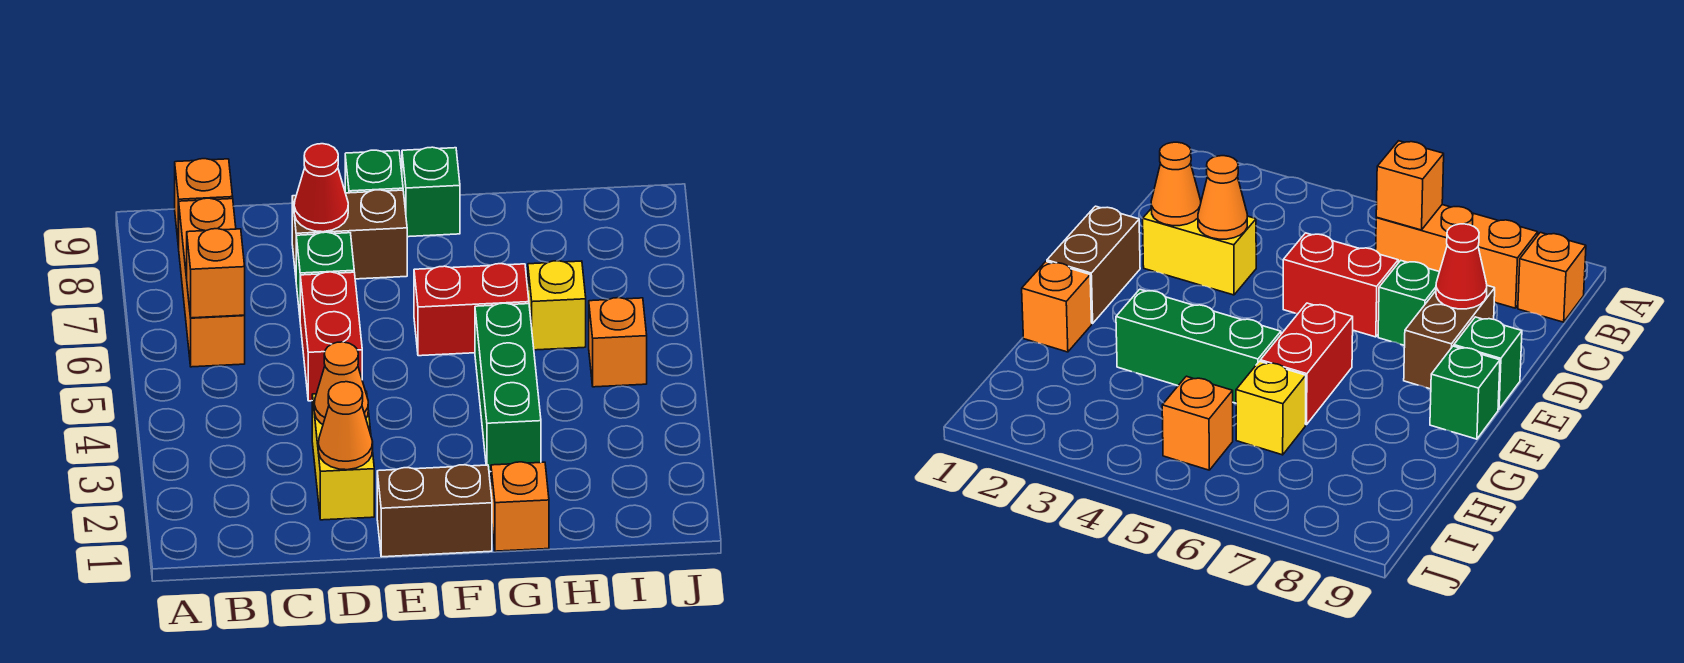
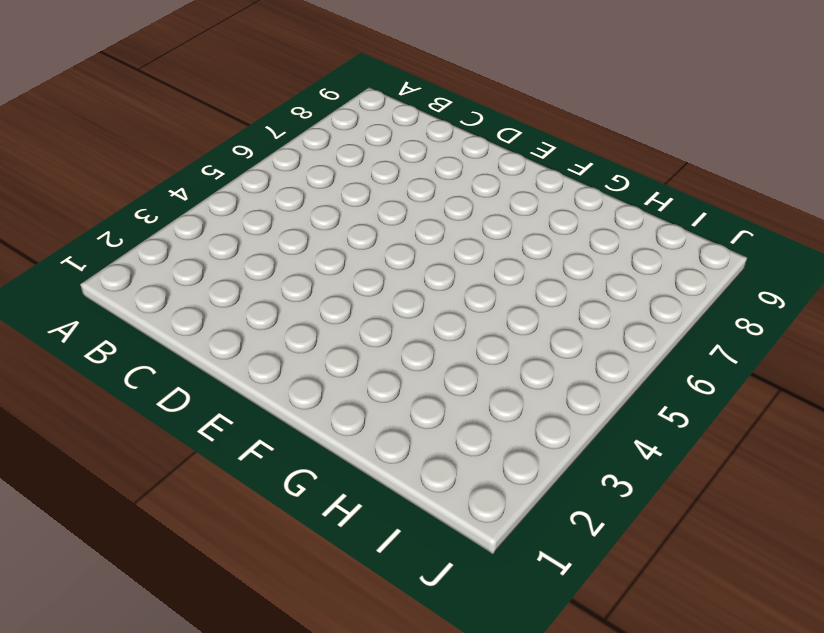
none -> orange 1x3 brick [179,198,245,367]
none -> orange 1x1 brick [175,159,233,248]
none -> yellow 1x2 brick [312,392,374,520]

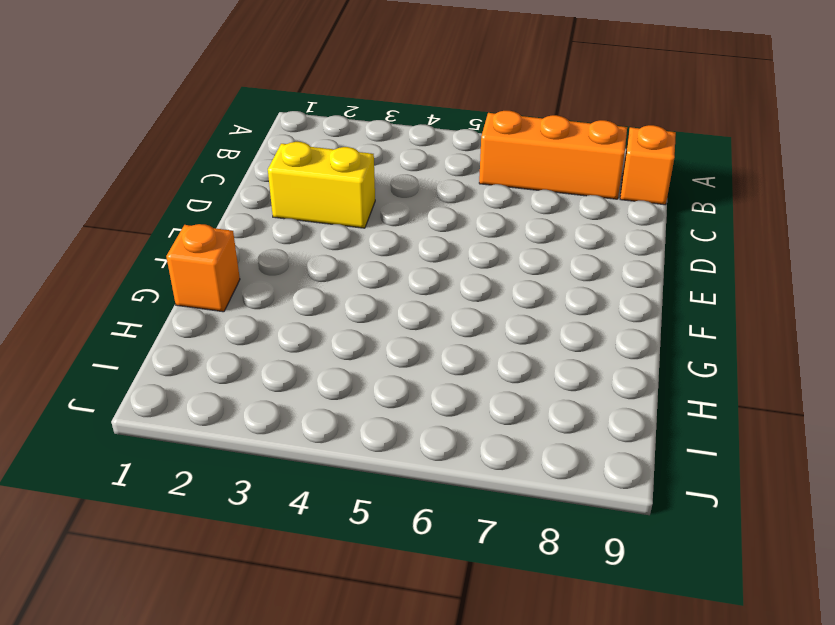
none -> red 1x2 brick [300,272,362,401]
none -> green 1x1 brick [296,232,354,315]
none -> brown 1x2 brick [292,190,407,279]

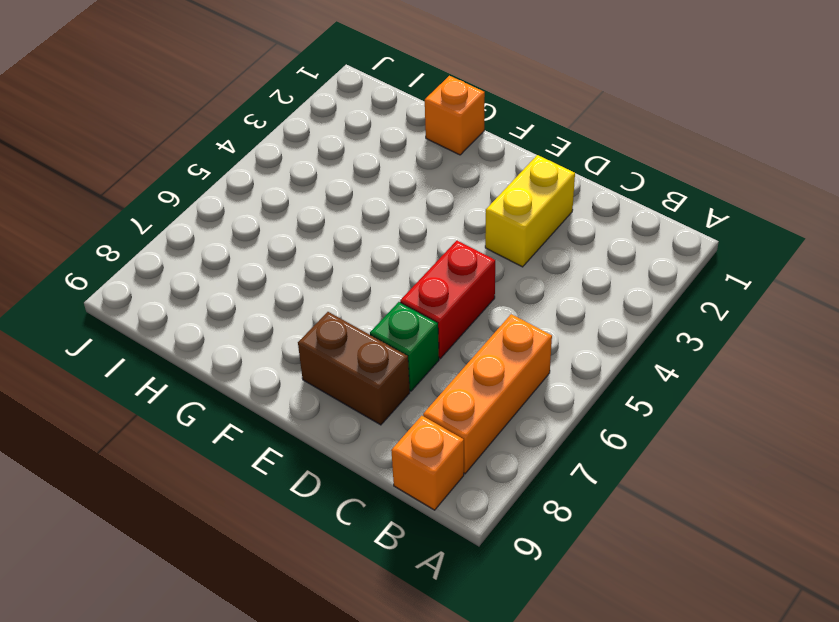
none -> brown 1x2 brick [377,465,492,557]
none -> green 1x1 brick [345,150,403,193]
none -> red 1x2 brick [414,264,529,356]

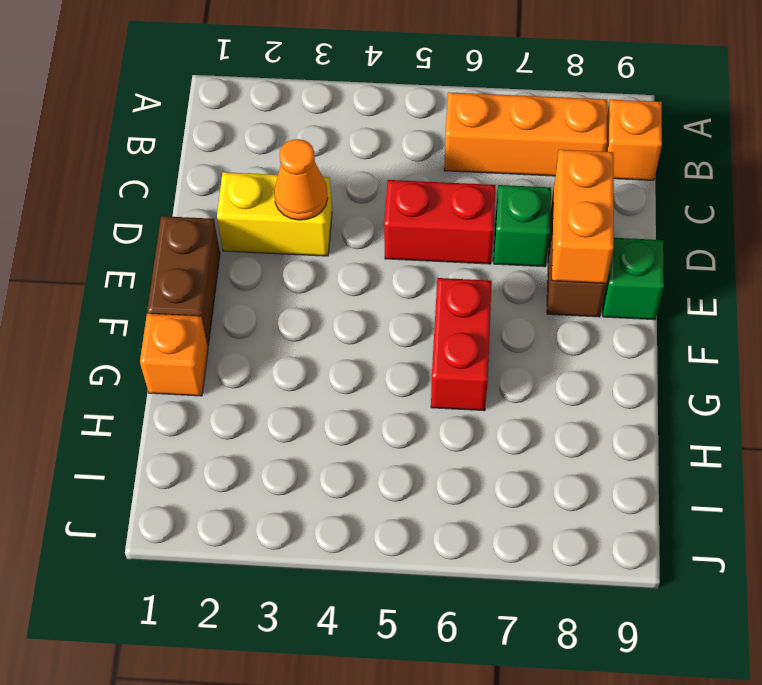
orange 1x2 brick [552,150,614,283] -> red 1x1 cone [294,144,348,232]
none -> green 1x1 brick [402,147,460,237]
none -> green 1x3 brick [475,303,541,472]
none -> yellow 1x1 brick [528,261,586,350]

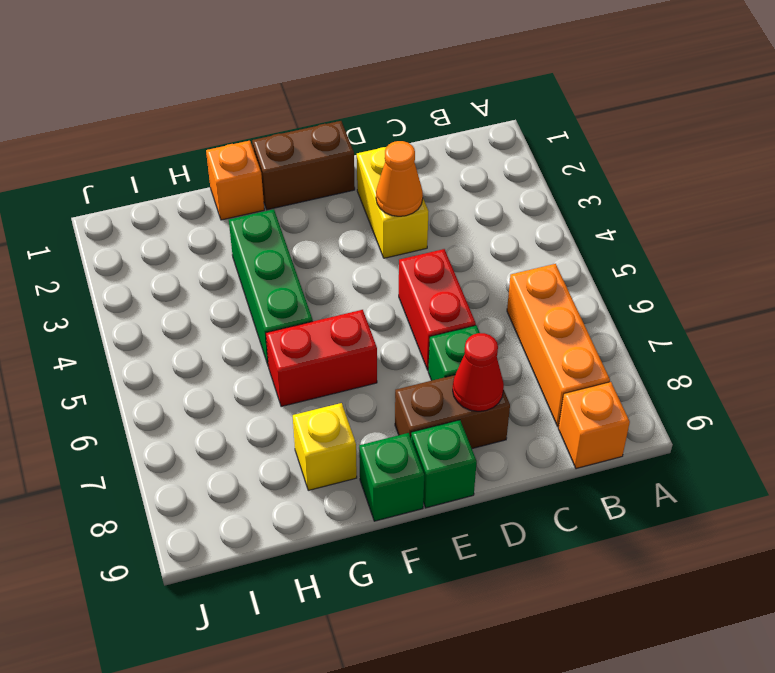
yellow 1x1 brick [293,403,357,490] -> yellow 1x1 brick moved to [528,261,586,350]
none -> orange 1x1 brick [589,298,647,387]
none -> orange 1x1 brick [187,229,245,318]
none -> orange 1x1 cone [318,382,373,470]

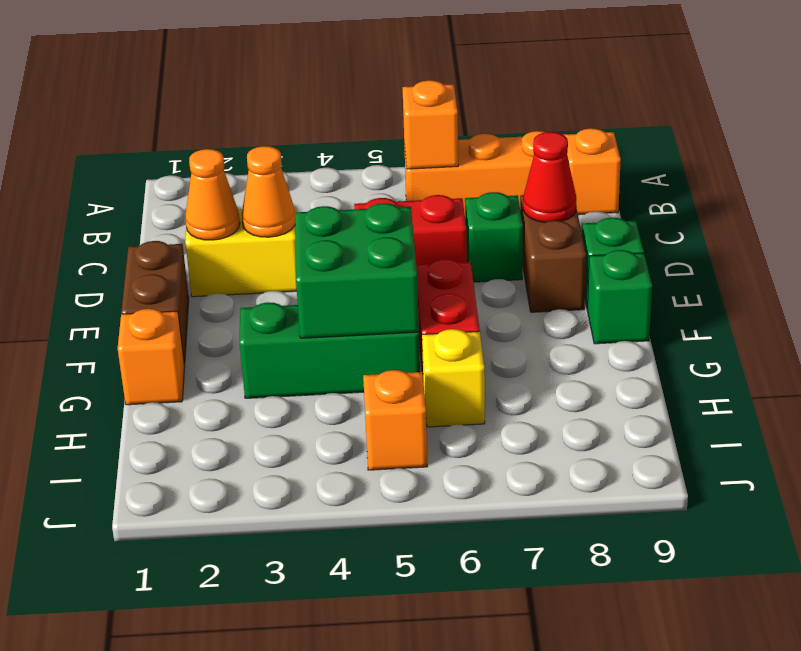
green 2x2 brick [295,203,419,338] -> none

